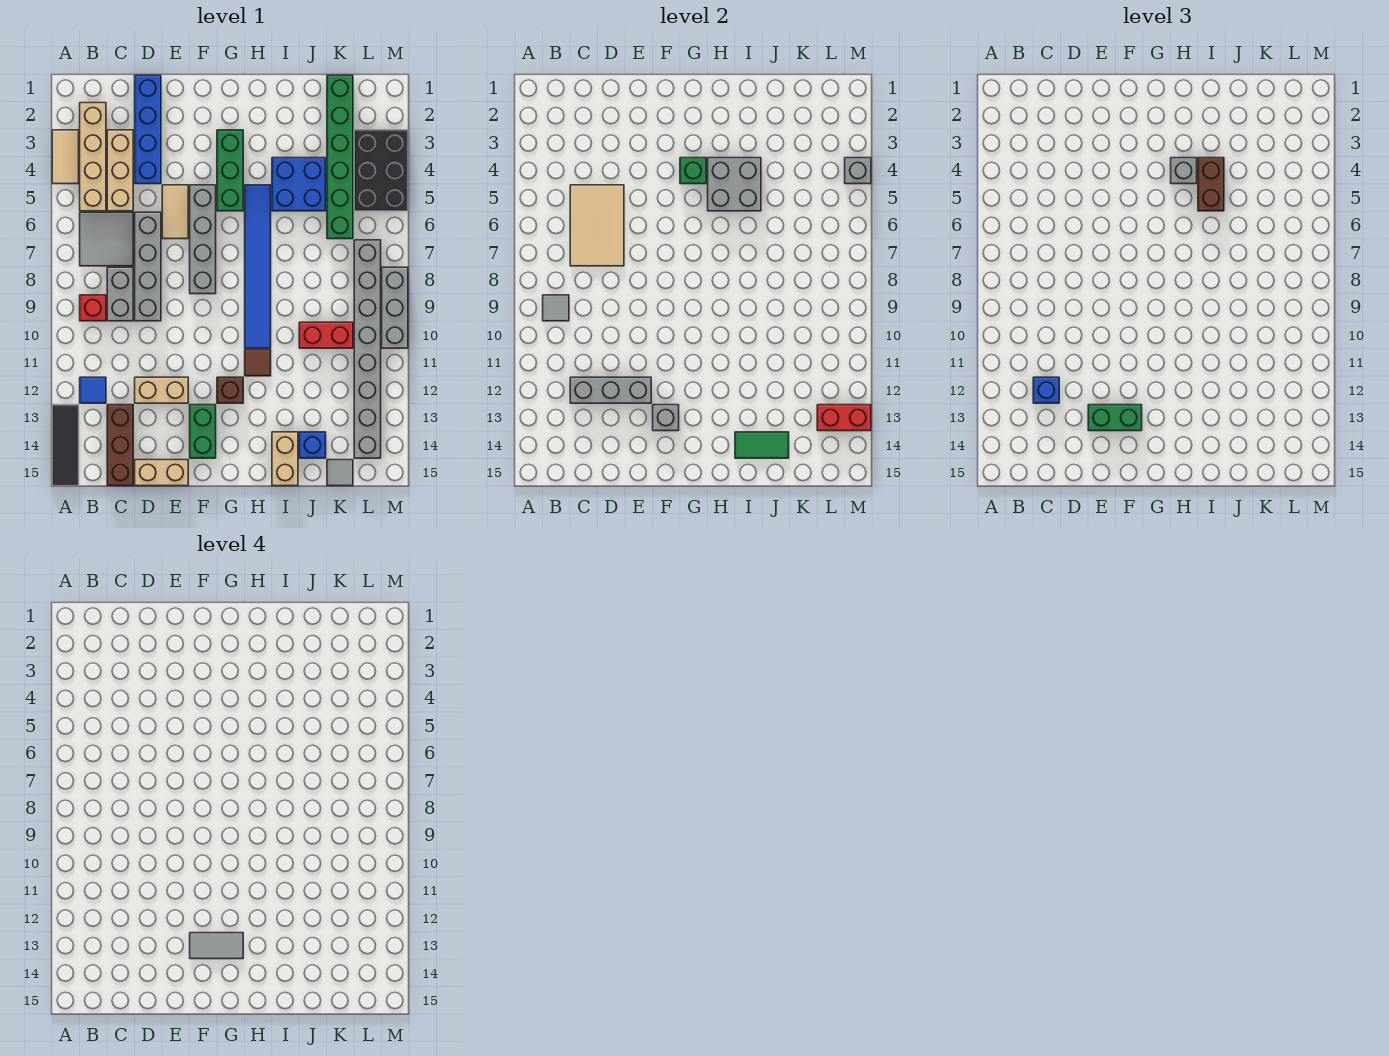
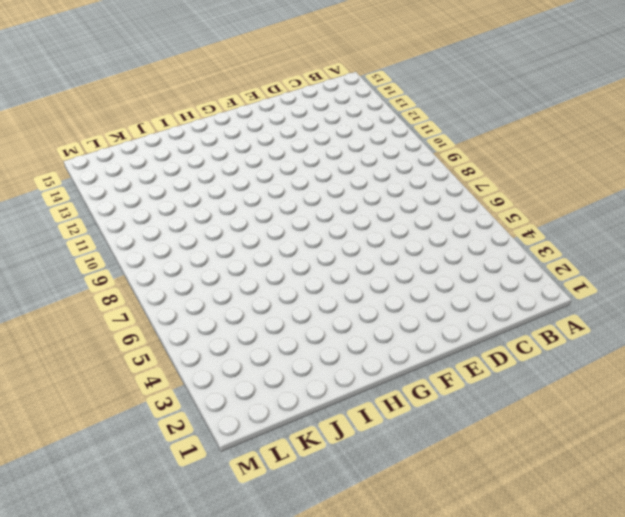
none -> tan 1x2 tile [52,130,79,184]
none -> black 1x3 tile [52,405,79,486]
none -> tan 1x4 brick [80,103,106,211]
none -> grey 2x2 tile [80,212,133,266]

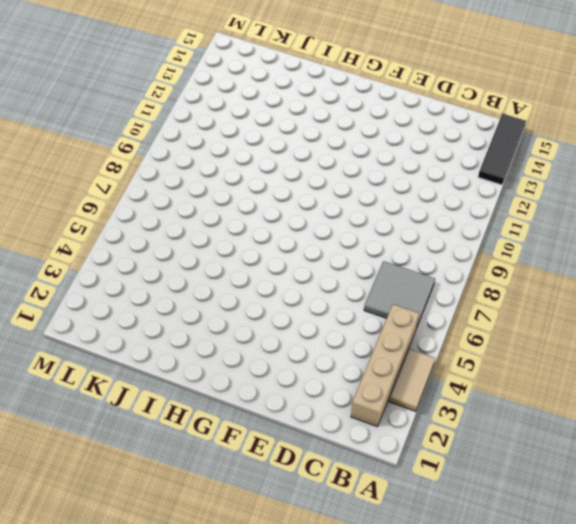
none -> red 1x1 brick [80,295,106,321]
none -> blue 1x1 tile [80,377,106,403]
none -> tan 1x3 brick [107,130,133,211]
none -> grey 1x2 brick [107,267,133,321]

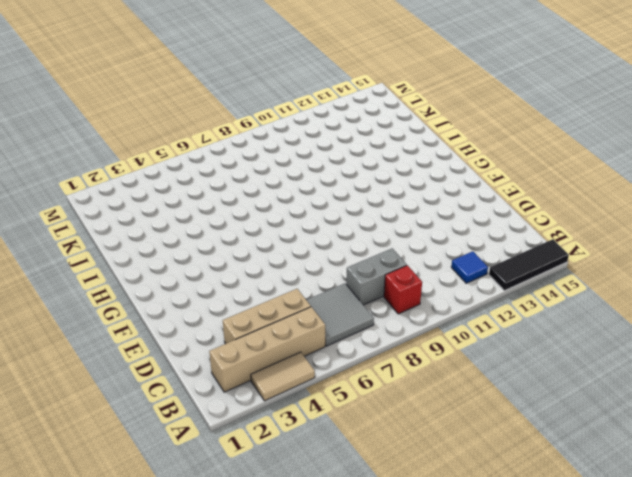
none -> brown 1x3 brick [107,405,133,486]
none -> blue 1x4 brick [135,75,161,184]
none -> grey 1x4 brick [135,212,161,321]
none -> tan 1x2 brick [135,377,188,403]

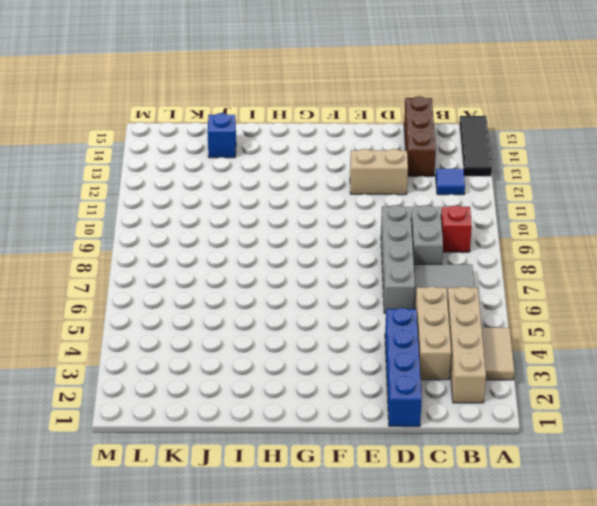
none -> tan 1x2 brick [135,460,188,486]
none -> tan 1x2 tile [162,185,188,239]
none -> grey 1x4 brick [190,185,216,294]
none -> green 1x2 brick [190,405,216,458]

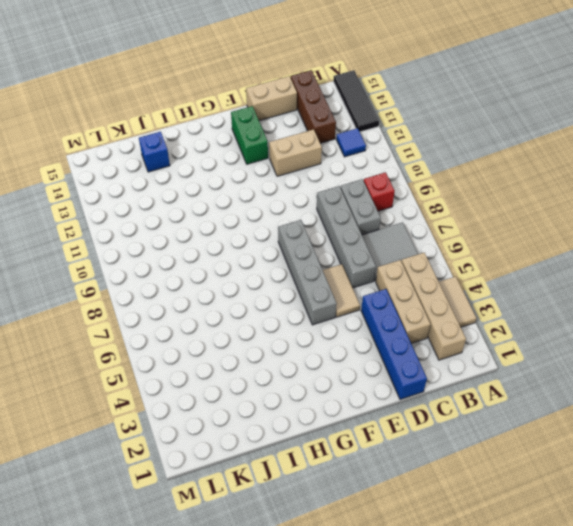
none -> green 1x3 brick [217,130,243,211]
none -> brown 1x1 brick [217,377,243,403]
none -> blue 1x6 tile [245,185,271,348]
none -> brown 1x1 tile [245,350,271,376]

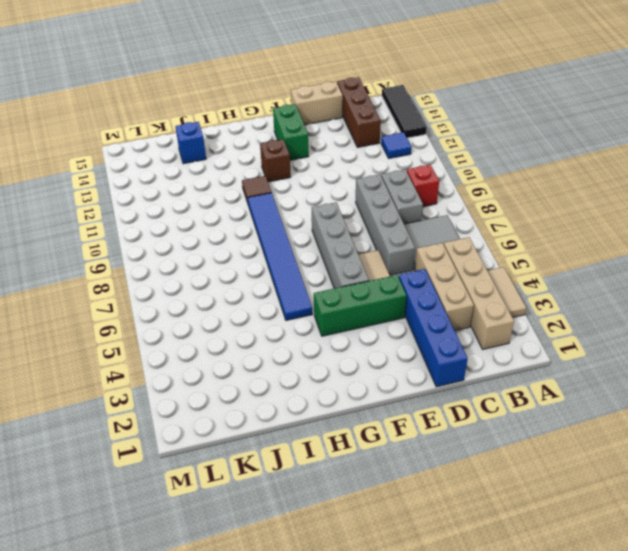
green 1x3 brick [314,275,407,336] -> green 1x3 brick turned to [217,130,243,211]
none -> tan 1x2 brick [135,377,188,403]
none -> blue 2x2 brick [272,158,326,211]
none -> tan 1x2 brick [272,432,298,486]
none -> red 1x2 brick [299,322,353,348]

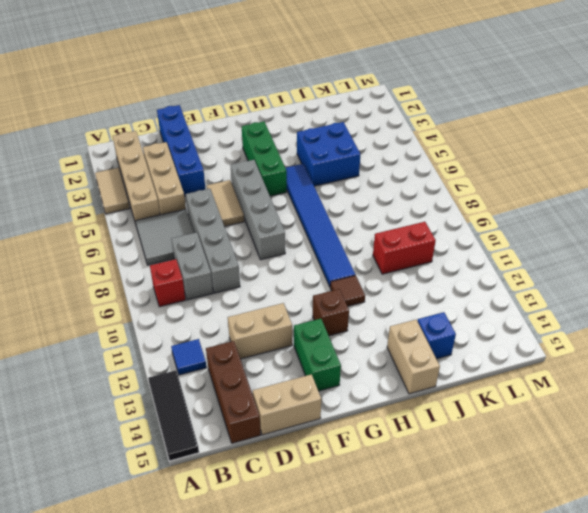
none -> green 1x6 brick [327,75,353,239]
none -> grey 1x1 tile [327,460,353,486]
none -> black 2x3 brick [354,130,408,211]
none -> grey 1x8 brick [354,240,381,458]

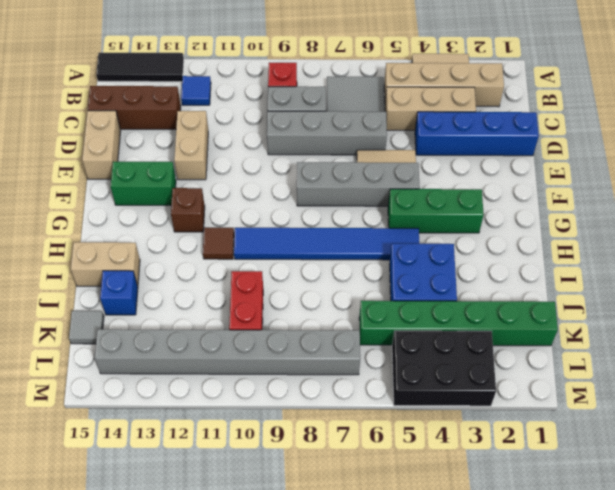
none -> grey 1x3 brick [382,267,408,348]
none -> grey 1x1 tile [543,295,569,321]
none -> tan 2x3 tile [570,185,624,266]
none -> grey 1x3 brick [570,377,651,403]

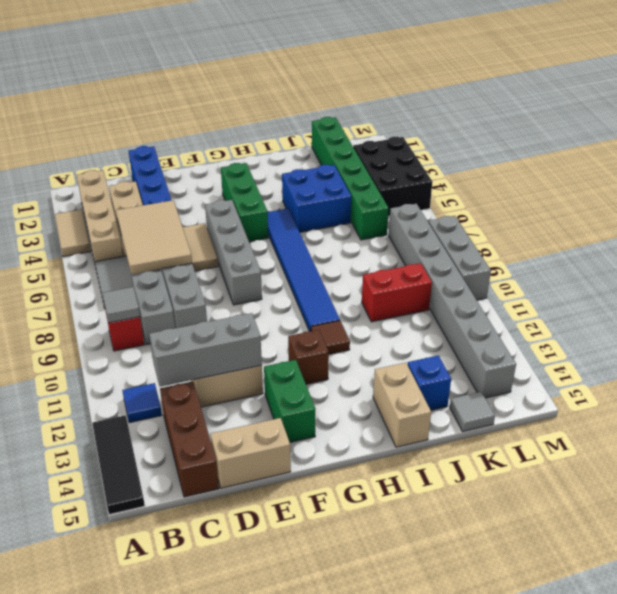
none -> grey 1x1 brick [653,405,679,431]
none -> green 1x1 brick [680,158,706,184]
none -> grey 2x2 brick [708,158,761,211]
none -> green 1x2 tile [735,432,789,458]

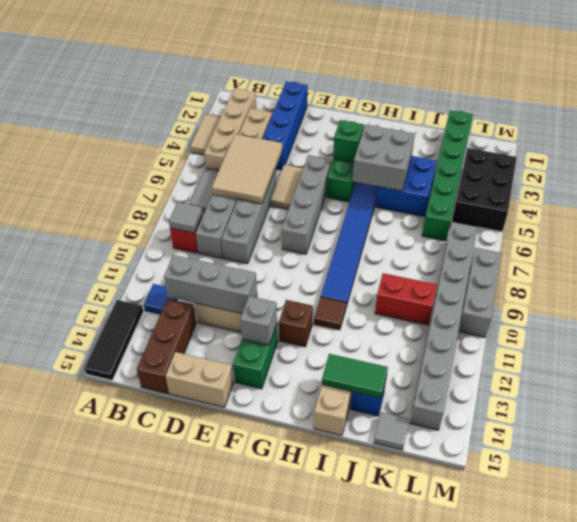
none -> red 1x2 brick [817,405,871,431]
none -> grey 1x1 brick [845,158,871,184]
none -> blue 1x1 brick [1033,377,1059,403]
none -> green 1x2 brick [1088,405,1142,431]

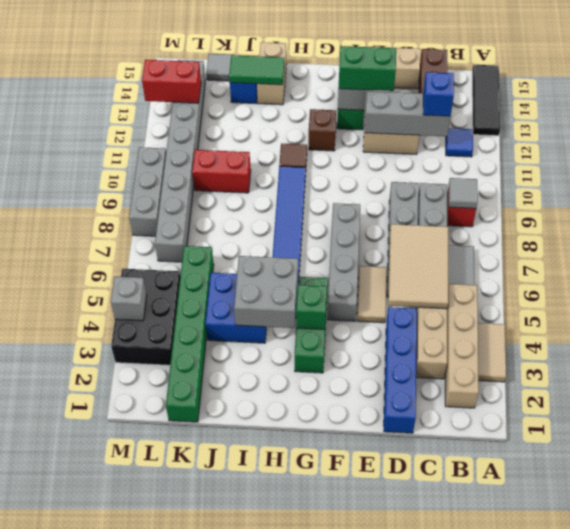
none -> grey 1x1 brick [1171,158,1197,184]
none -> brown 1x2 brick [1198,158,1224,211]
none -> grey 1x2 tile [190,933,243,959]

